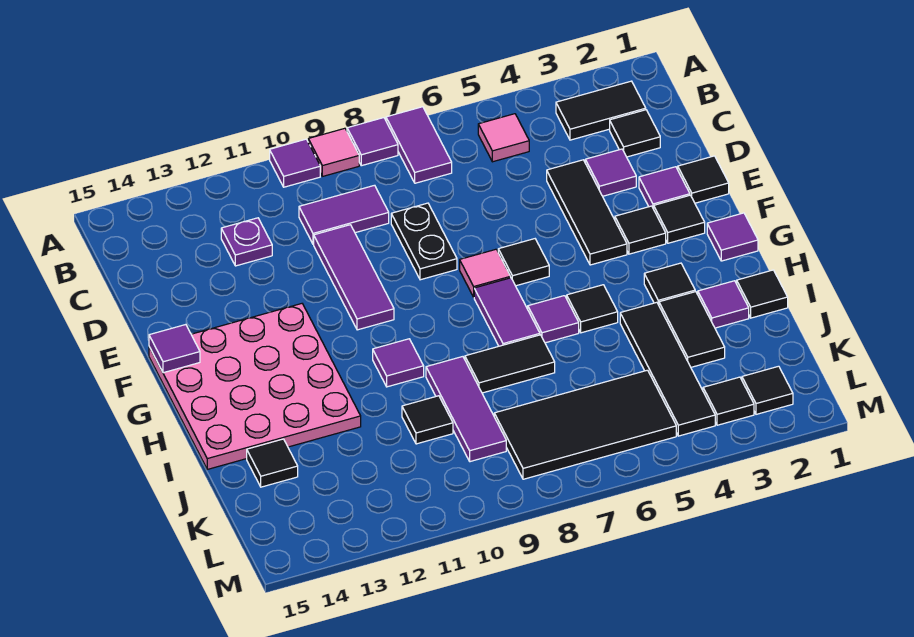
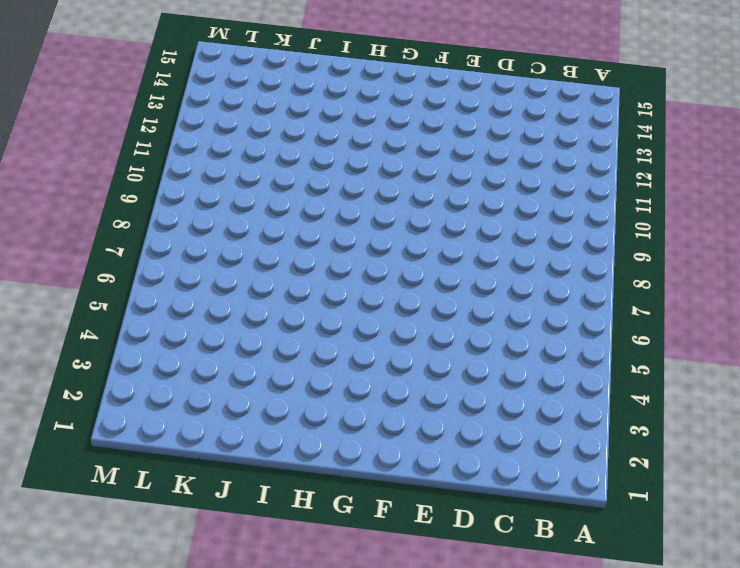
none -> purple 1x2 tile [386,107,452,183]
none -> purple 1x1 tile [347,118,398,166]
none -> pink 1x1 tile [308,128,359,176]
none -> purple 1x1 tile [270,139,320,187]

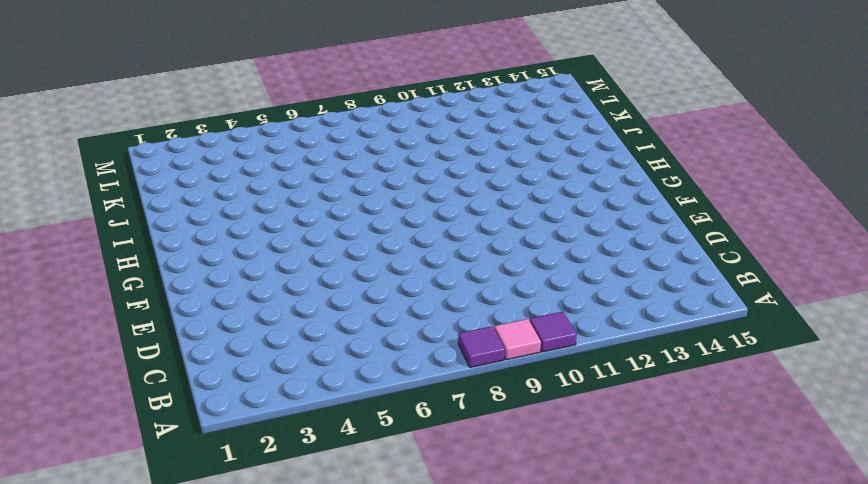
none -> purple 1x2 tile [386,107,452,183]
none -> black 1x2 tile [556,81,646,140]
none -> pink 1x1 tile [478,114,529,162]
none -> black 1x1 tile [610,110,660,157]

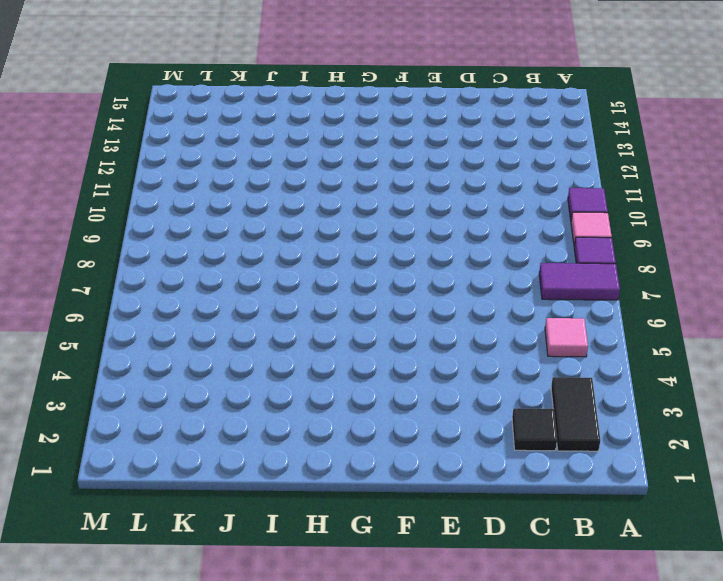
none -> purple 1x2 tile [299,185,389,244]
none -> purple 1x1 plate [221,218,272,266]
none -> purple 1x1 tile [585,149,636,196]
none -> black 1x3 tile [547,160,627,265]

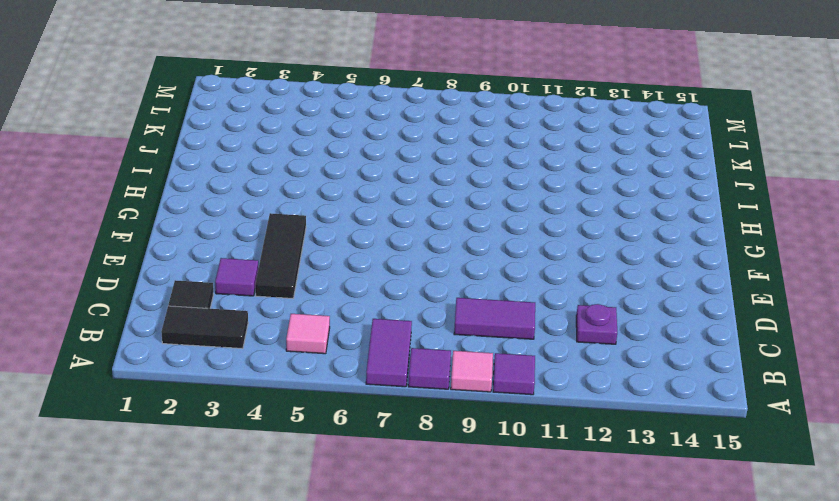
none -> black 1x2 plate [391,203,457,280]
none -> purple 1x3 tile [314,225,394,330]
none -> black 1x1 tile [678,156,729,203]
none -> purple 1x1 tile [639,167,690,209]

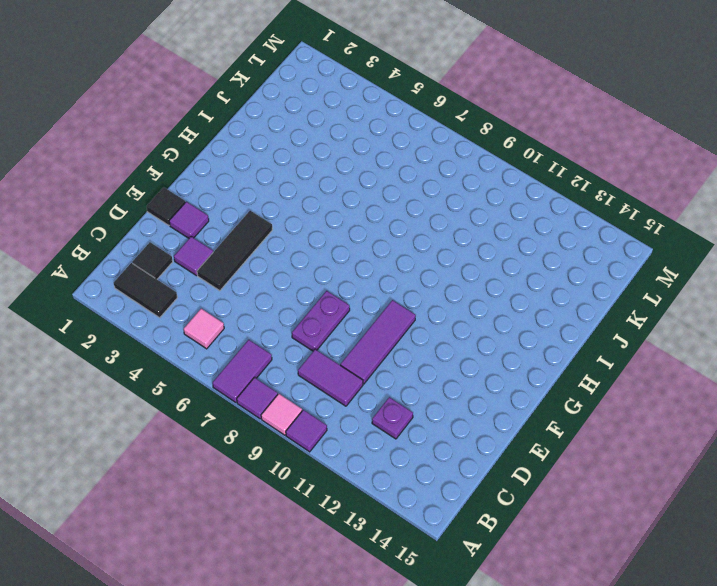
purple 1x2 plate [292,291,350,351] -> black 1x2 plate [391,203,457,280]
none -> black 1x1 tile [654,195,705,243]
none -> black 1x1 tile [615,206,666,254]
none -> black 1x1 tile [498,239,549,286]
none -> pink 1x1 tile [460,249,511,297]

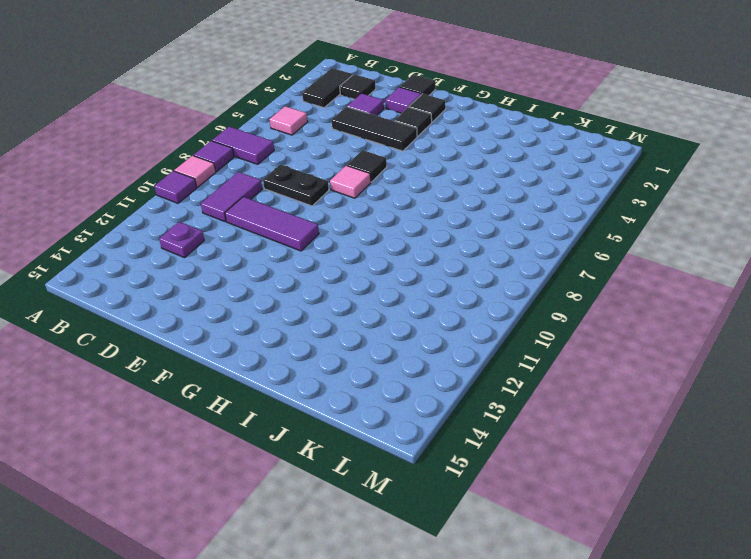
none -> pink 4x4 plate [149,304,361,469]
none -> purple 1x1 tile [707,213,758,261]
none -> purple 1x2 tile [474,278,540,346]
none -> black 1x1 tile [644,263,695,305]

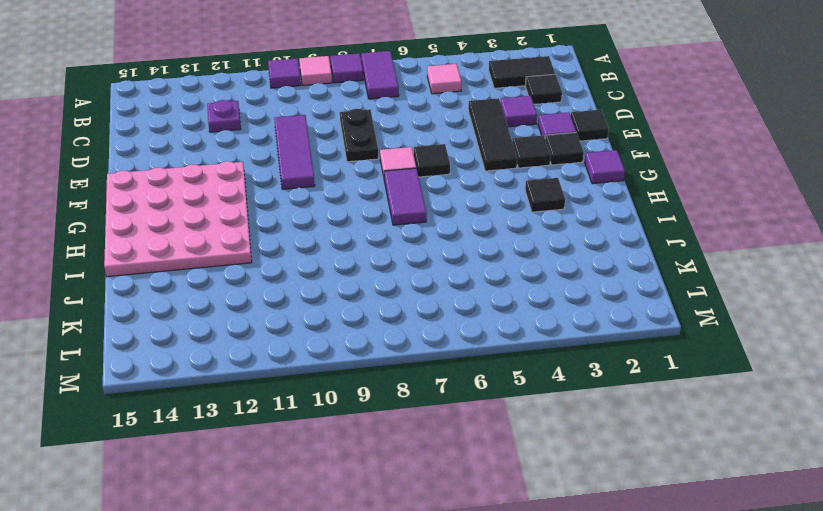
none -> purple 1x2 tile [299,185,389,244]
none -> black 1x1 tile [567,285,618,333]
none -> purple 1x1 tile [528,296,579,343]
none -> purple 1x1 tile [373,339,424,387]

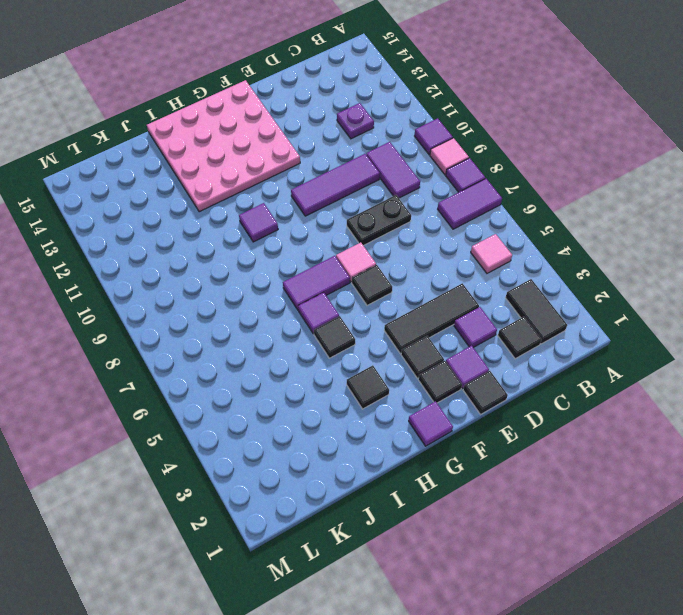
none -> black 1x1 tile [737,270,788,318]
none -> purple 1x1 tile [698,281,749,328]
none -> black 1x2 tile [659,292,725,367]
none -> black 1x4 tile [620,302,715,436]

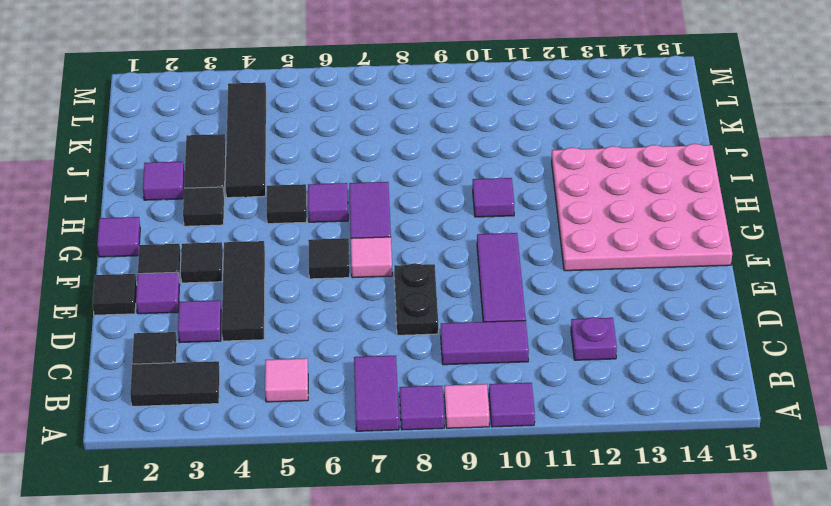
none -> black 1x1 tile [737,270,788,318]
none -> black 1x2 tile [465,335,555,393]
none -> purple 1x3 tile [426,357,506,462]
none -> black 1x1 tile [402,396,453,444]

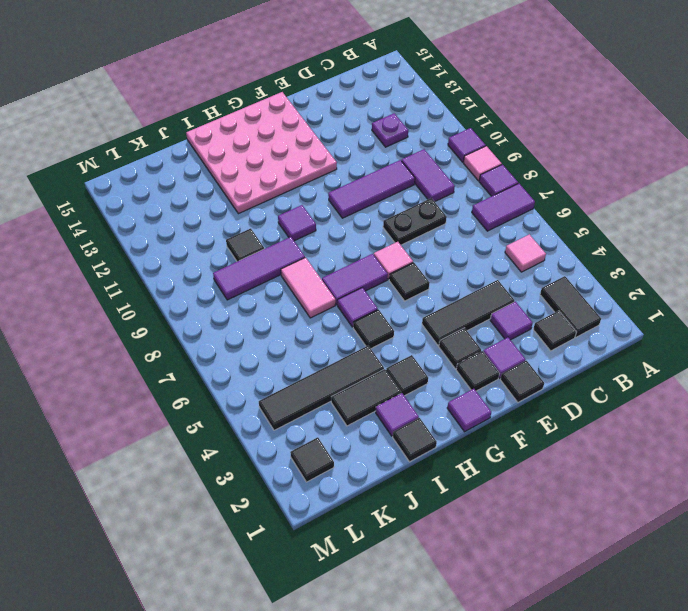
pink 1x2 tile [281,257,336,318] -> black 1x2 tile [465,335,555,393]
none -> black 1x1 tile [247,439,298,487]
none -> black 2x4 tile [494,370,676,479]
none -> black 1x1 tile [703,377,754,425]
none -> purple 1x1 tile [149,325,200,373]

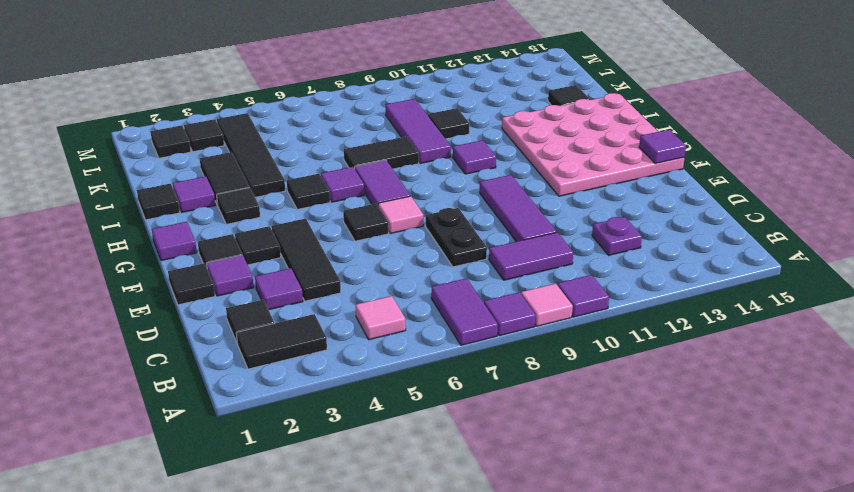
none -> black 2x4 tile [494,370,676,479]

